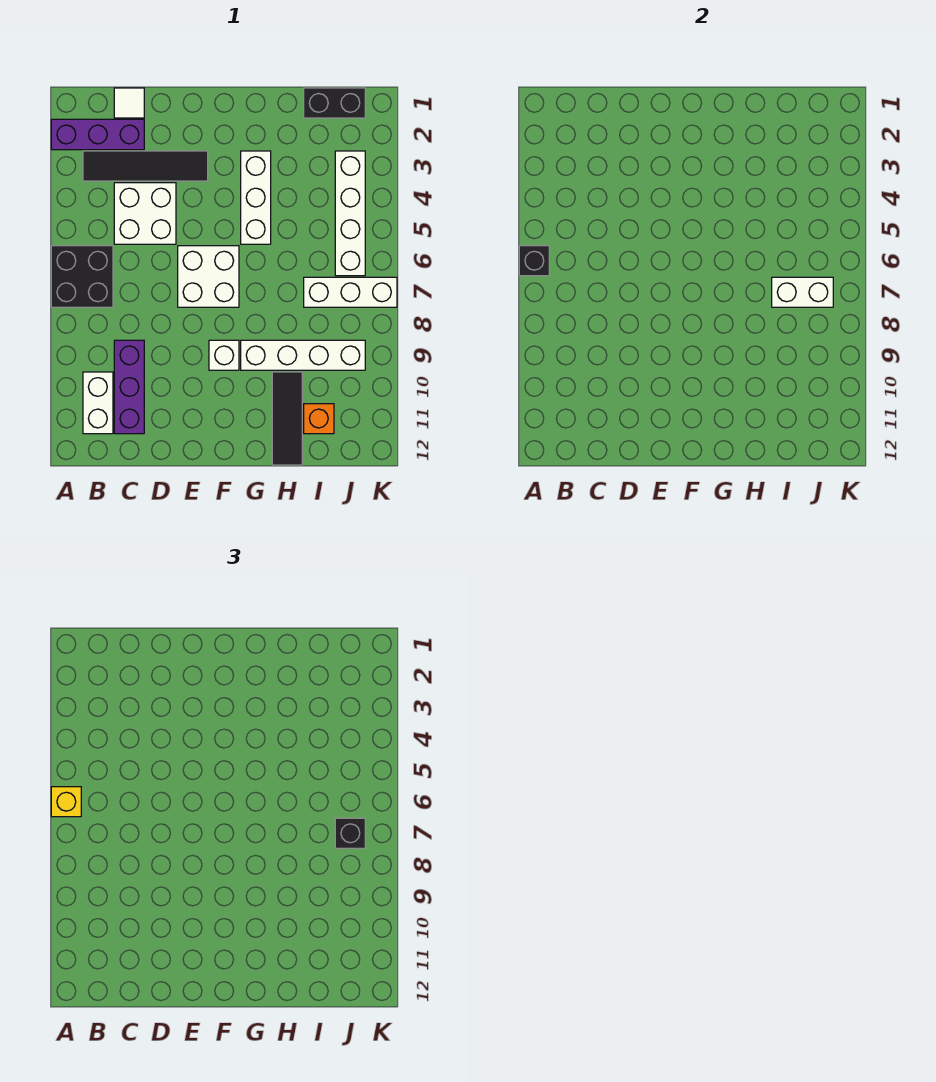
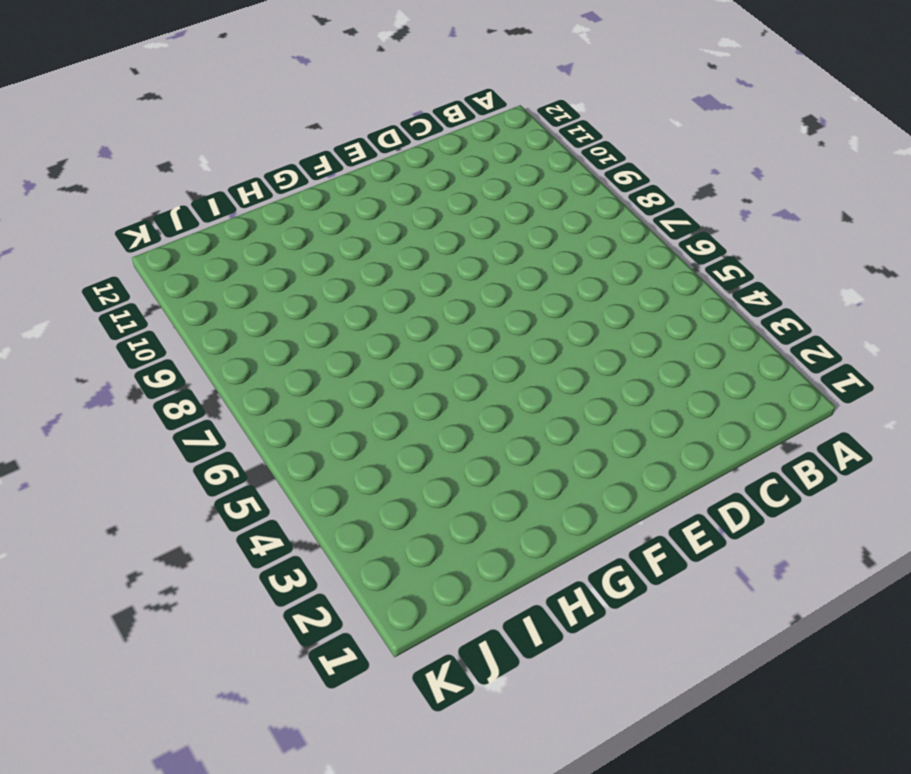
none -> purple 1x3 brick [51,119,144,150]
none -> black 2x2 brick [51,246,113,307]
none -> black 1x4 tile [83,151,208,181]

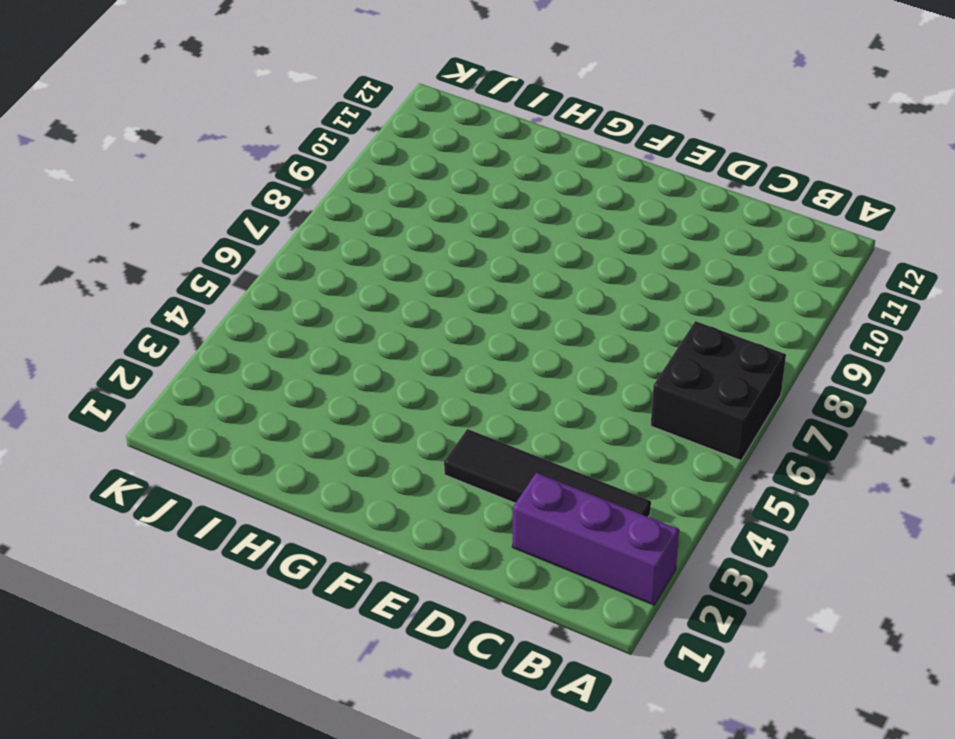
none -> white 1x2 brick [83,372,113,434]
none -> white 1x1 tile [114,88,144,118]
none -> white 2x2 brick [114,183,176,244]

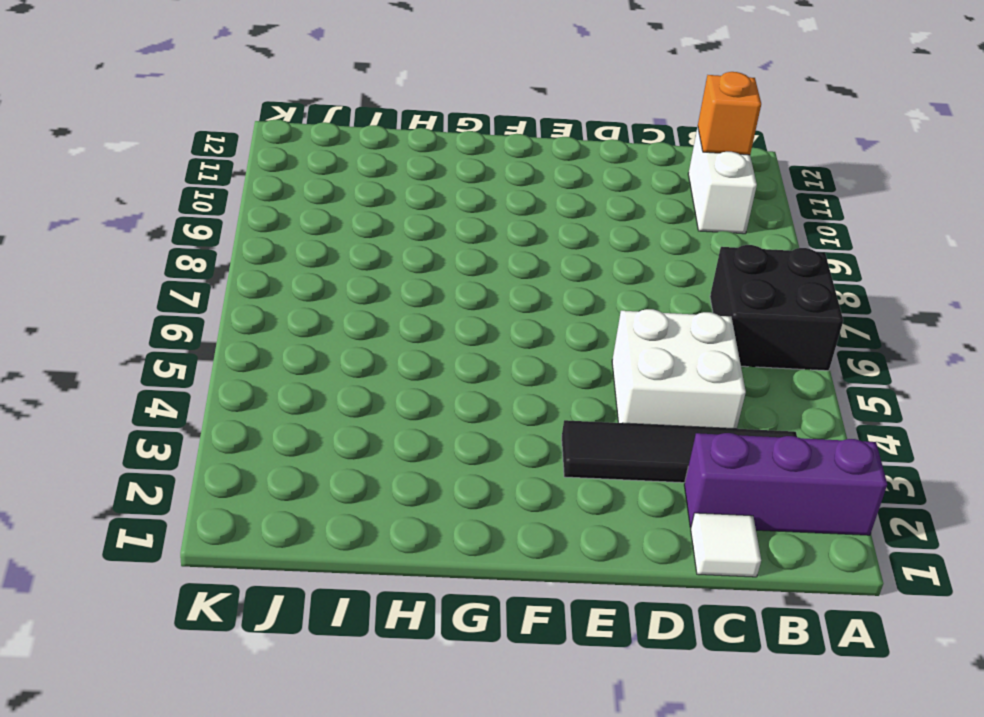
orange 1x1 brick [698,72,761,155] -> orange 1x1 brick moved to [304,404,334,434]
none -> purple 1x3 brick [114,340,144,434]
none -> white 2x2 brick [178,246,239,307]
none -> white 1x1 brick [209,340,239,370]

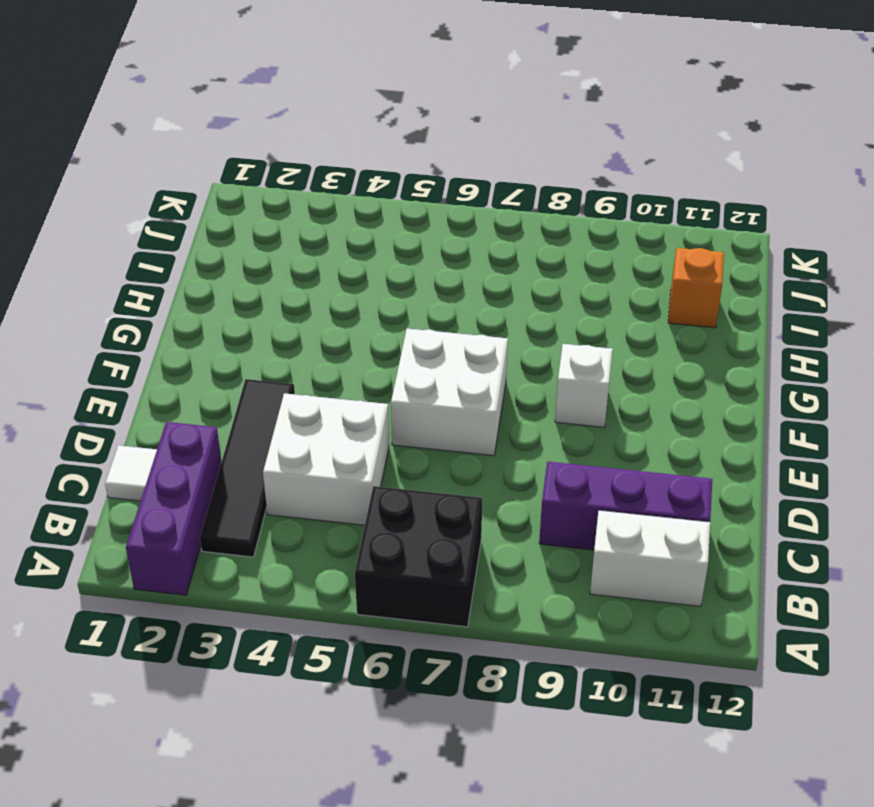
none -> white 1x3 brick [241,151,271,244]
none -> white 1x4 brick [241,340,365,370]
none -> black 1x3 tile [272,372,302,465]

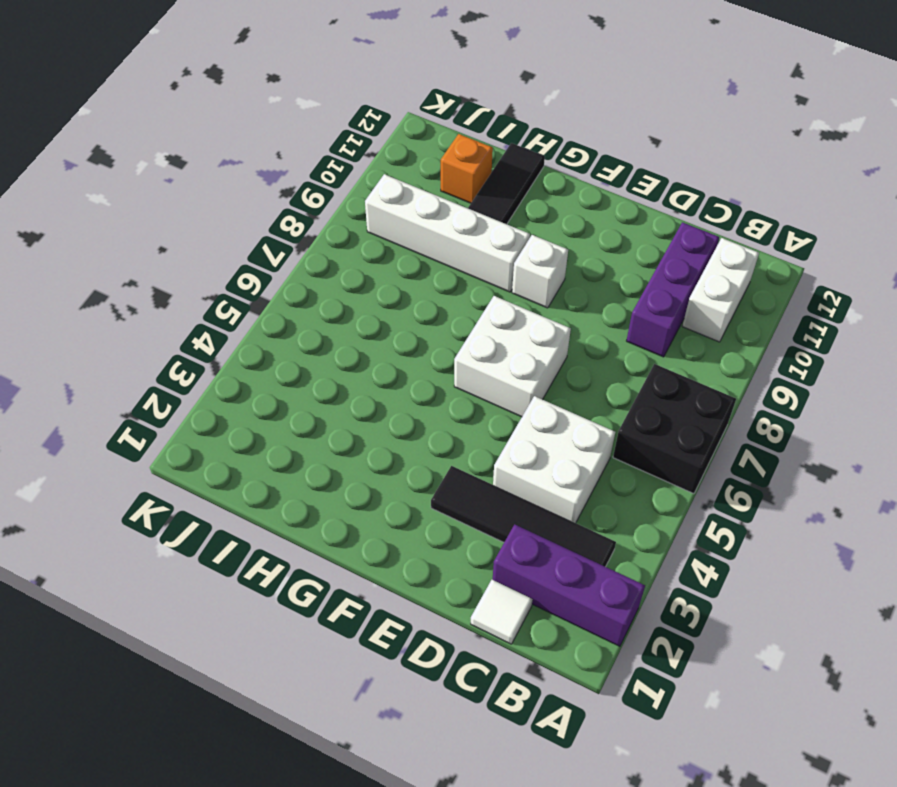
none -> white 1x3 brick [241,151,271,244]
none -> black 1x2 brick [304,88,365,118]
none -> white 1x3 brick [304,277,397,307]

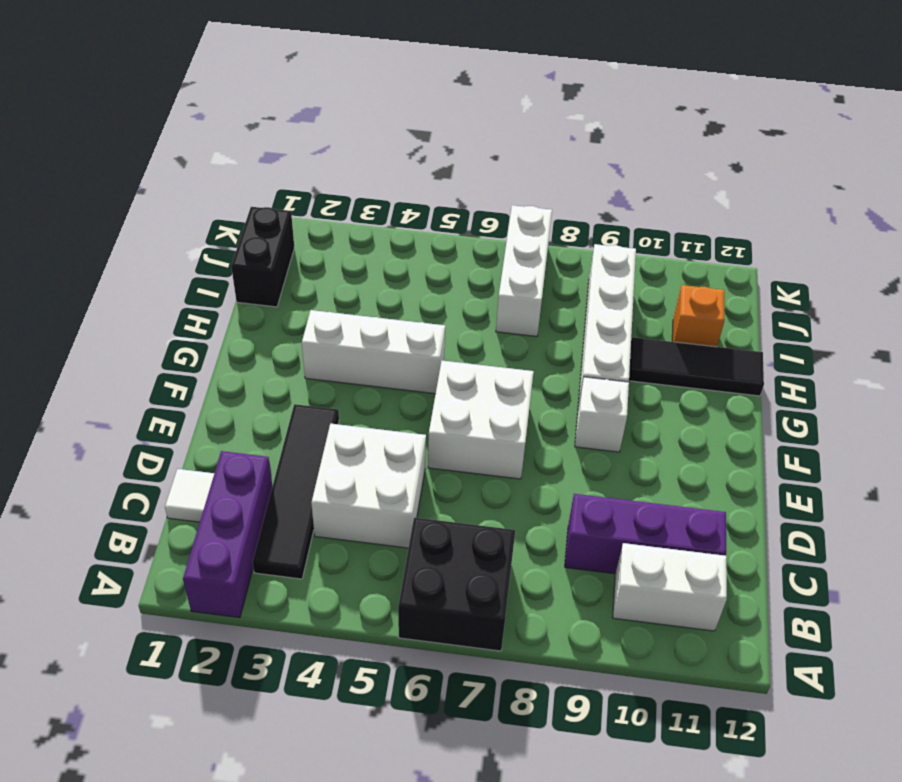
none -> white 1x4 brick [335,151,365,276]
none -> black 1x1 brick [519,246,549,276]
none -> white 1x2 brick [772,277,833,307]

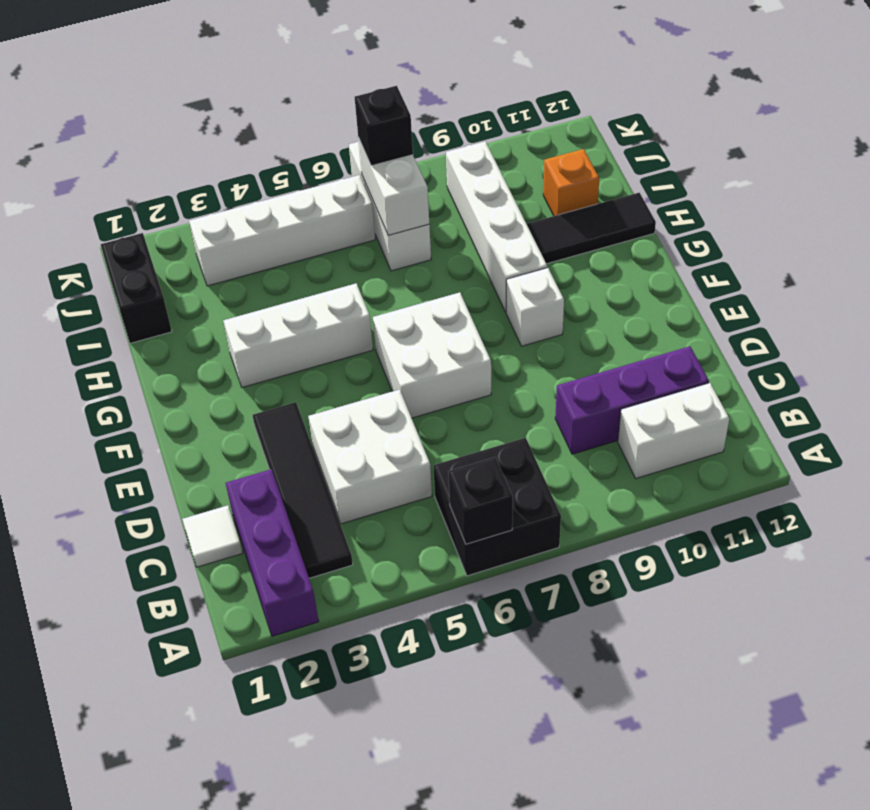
none -> yellow 1x1 brick [51,787,81,817]

